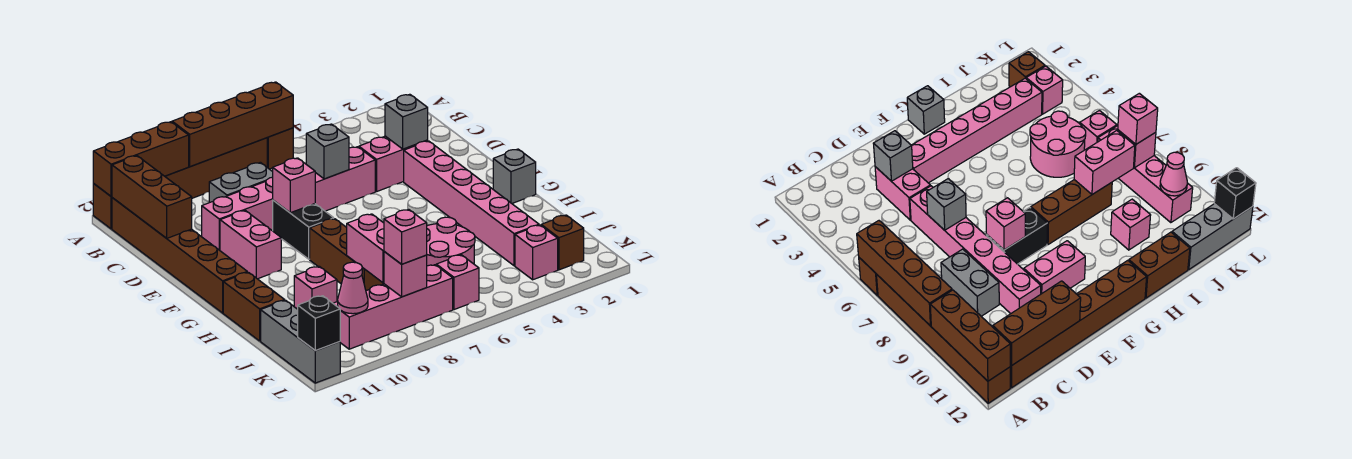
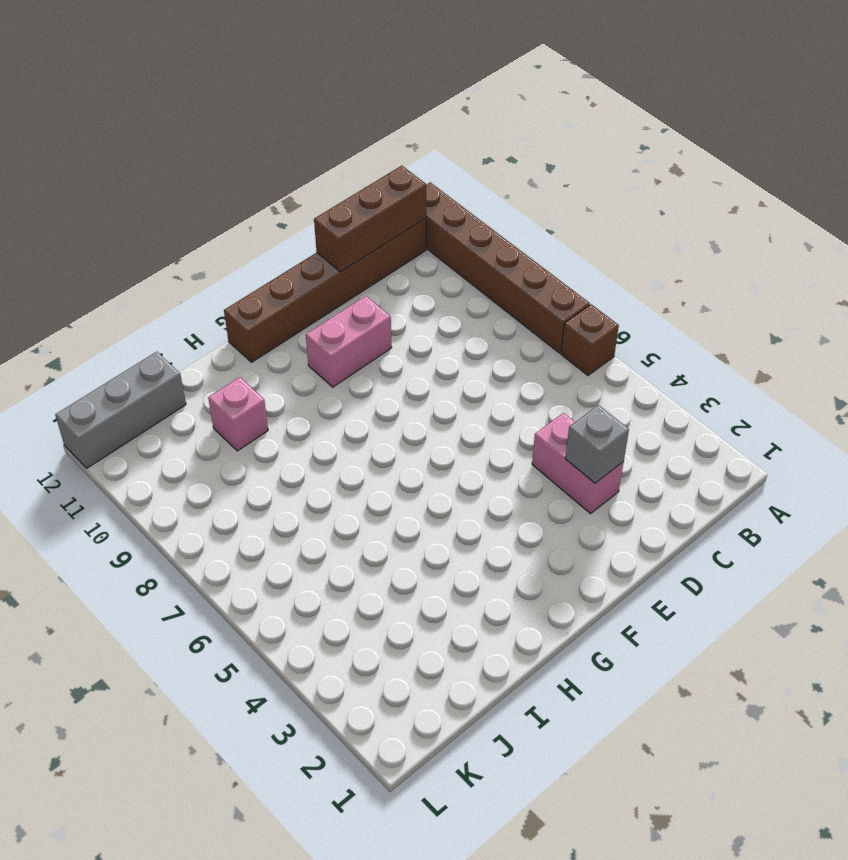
none -> grey 1x2 brick [209,162,273,203]
none -> pink 1x6 brick [202,147,375,250]
none -> pink 1x6 brick [404,141,539,266]
none -> black 1x2 brick [273,200,334,259]

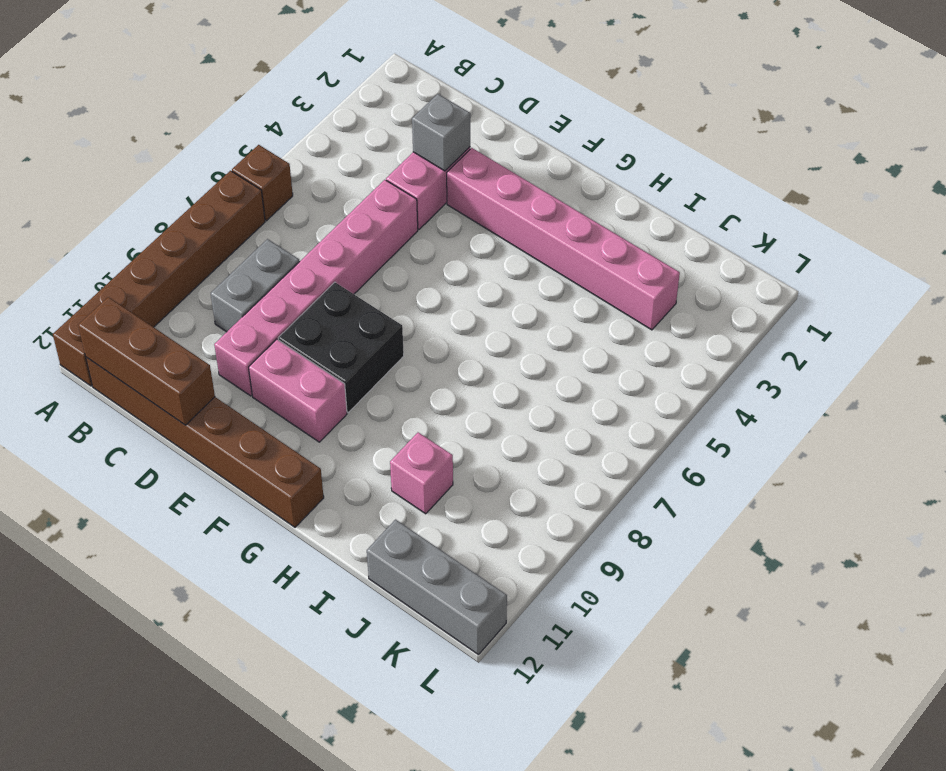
black 2x2 brick [278,282,404,412] -> black 1x2 brick [273,200,334,259]
none -> grey 1x1 brick [493,149,536,203]
none -> brown 1x3 brick [310,219,384,291]
none -> brown 1x2 brick [223,272,285,341]
none -> pink 2x2 round brick [427,217,475,266]

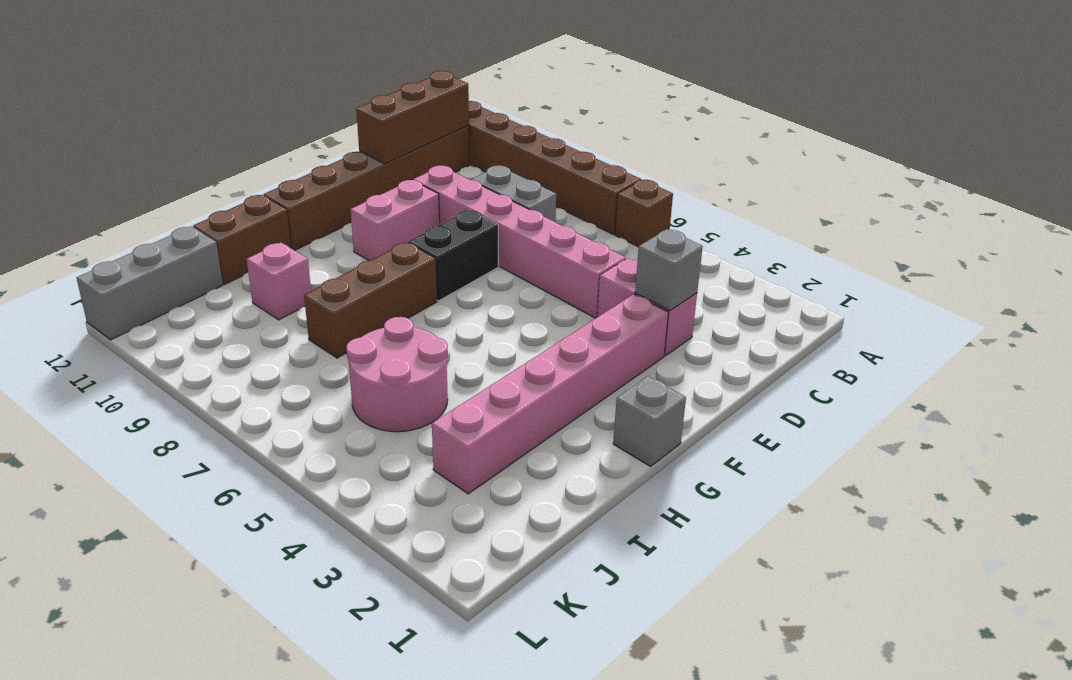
none -> brown 1x1 brick [541,215,584,270]
none -> pink 1x1 brick [515,225,558,280]
none -> pink 1x1 brick [436,255,479,310]
none -> pink 1x4 brick [333,265,453,349]

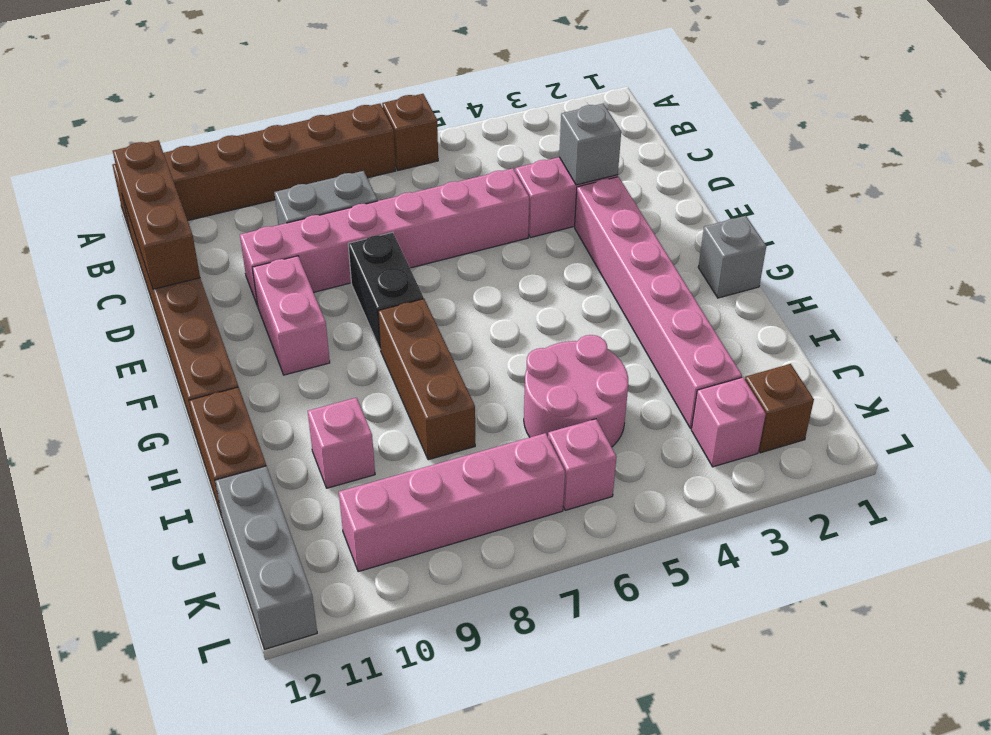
none -> brown 1x4 brick [172,82,293,167]
none -> brown 1x3 brick [93,122,189,197]
none -> grey 1x1 brick [306,124,349,179]
none -> pink 1x1 brick [273,158,315,213]

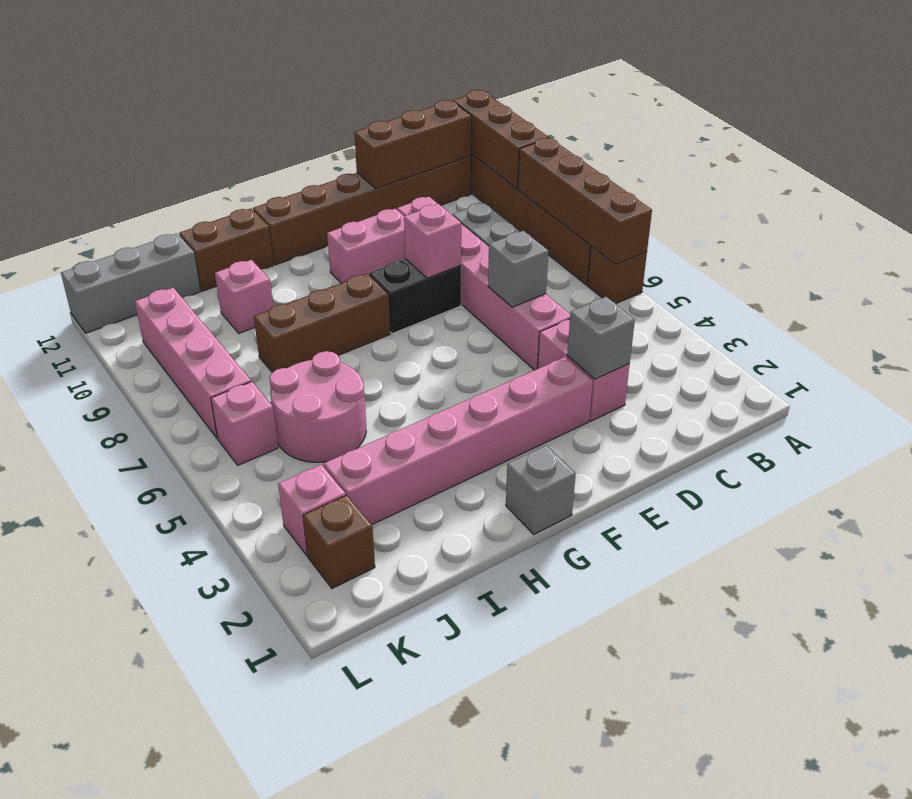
none -> pink 1x2 brick [347,214,384,283]
none -> pink 1x1 brick [384,252,427,297]
none -> pink 1x1 cone [338,262,368,314]
none -> black 1x1 brick [298,296,340,351]

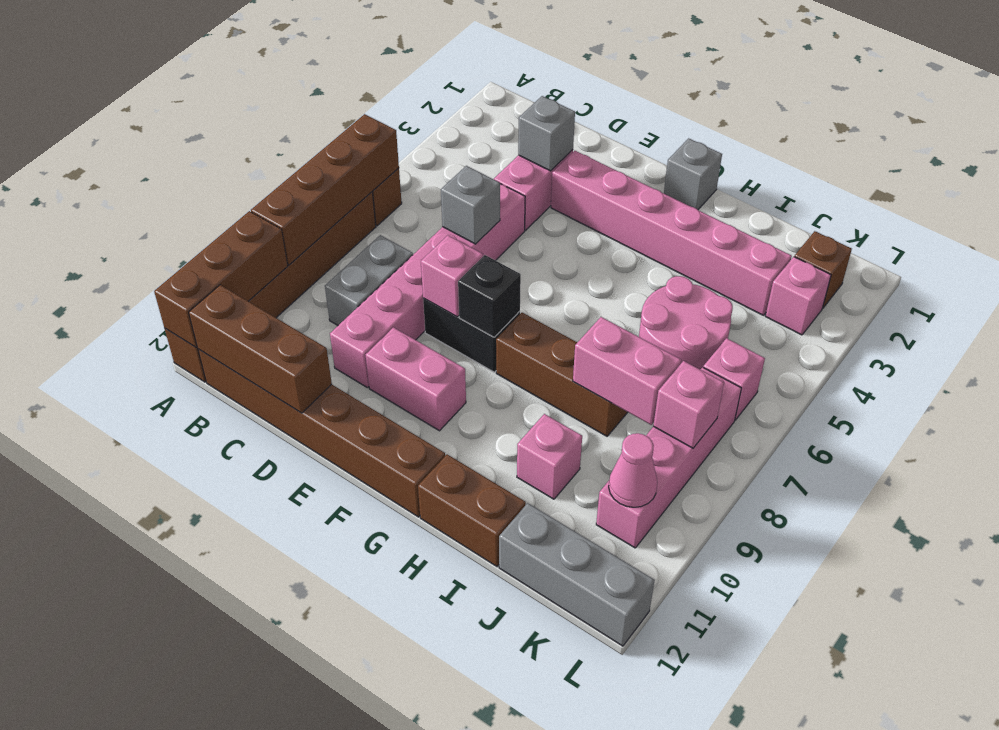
black 1x1 brick [458,255,521,337] -> black 1x1 brick moved to [298,296,340,351]
none -> pink 1x1 brick [384,210,427,264]

